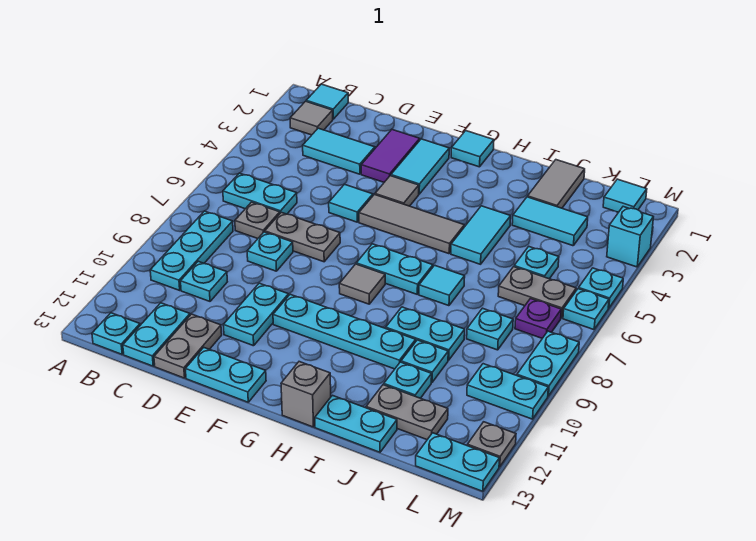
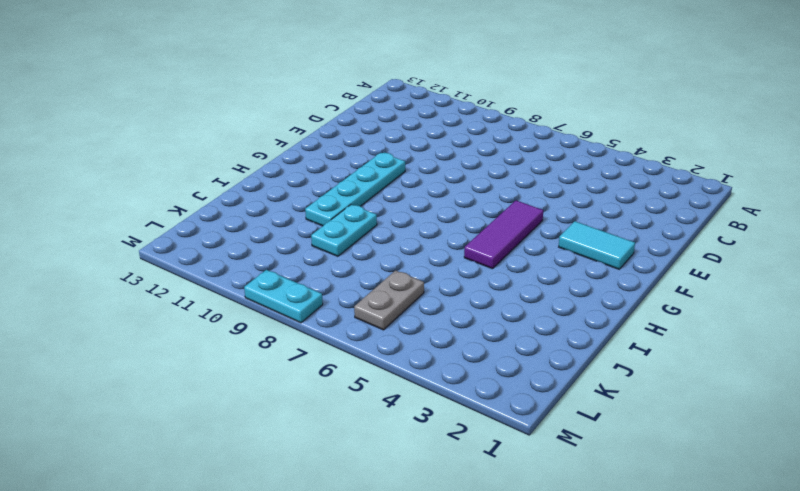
purple 1x3 tile [464,201,543,269] -> grey 1x3 tile [359,195,464,254]
none -> cyan 1x1 tile [306,84,348,119]
none -> grey 1x1 tile [290,101,333,135]
none -> cyan 1x2 plate [223,173,297,214]
none -> cyan 1x3 plate [150,211,233,290]

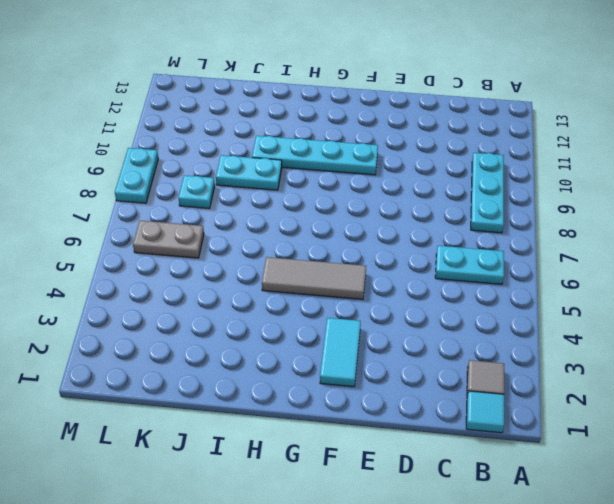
none -> cyan 1x1 plate [92,313,140,354]
none -> cyan 1x2 tile [303,128,375,174]
none -> grey 1x1 plate [235,202,280,239]
none -> cyan 1x1 plate [181,261,227,301]

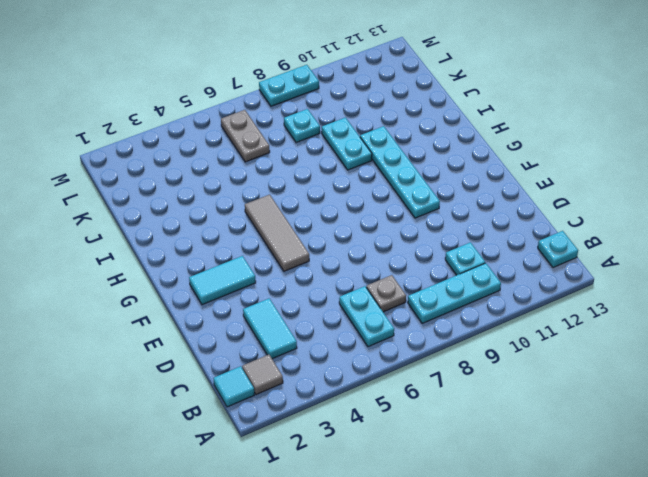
none -> cyan 1x2 plate [123,303,190,366]
none -> grey 1x2 plate [265,212,340,262]
none -> cyan 1x1 plate [247,232,293,271]
none -> grey 1x2 plate [154,314,222,378]

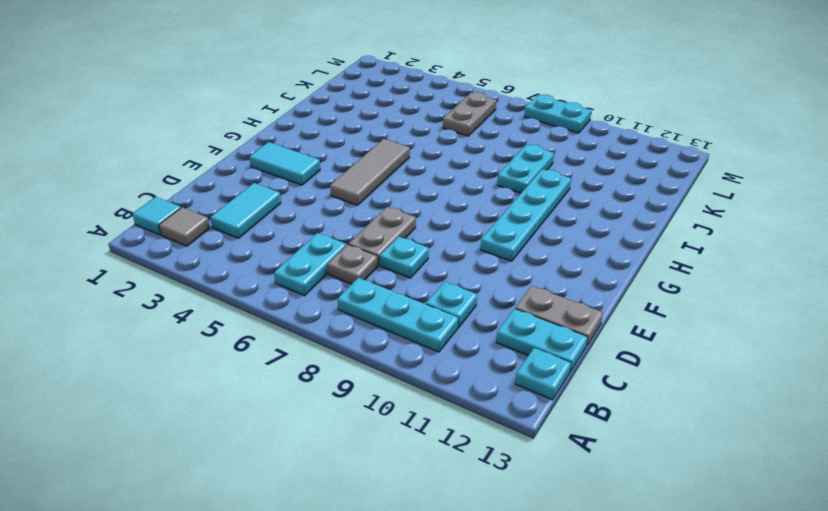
none -> purple 1x2 tile [361,130,420,182]
none -> cyan 1x1 tile [329,184,373,222]
none -> cyan 1x2 plate [223,283,289,346]
none -> cyan 1x2 plate [185,348,266,402]

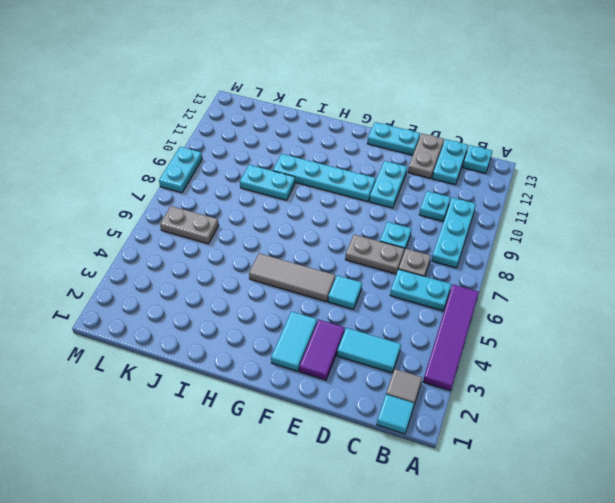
purple 1x4 tile [423,284,479,391] -> none
none -> grey 1x1 tile [375,176,419,206]
none -> cyan 1x1 tile [451,131,494,167]
none -> cyan 1x2 plate [356,244,433,294]
none -> grey 1x1 tile [339,264,385,304]

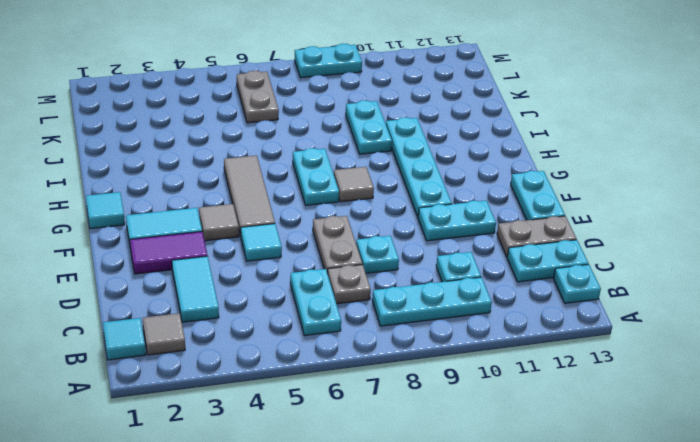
none -> grey 1x1 brick [281,362,331,427]
none -> cyan 1x2 tile [451,206,511,264]
none -> cyan 1x1 tile [419,265,465,306]
none -> cyan 1x2 plate [315,395,397,452]

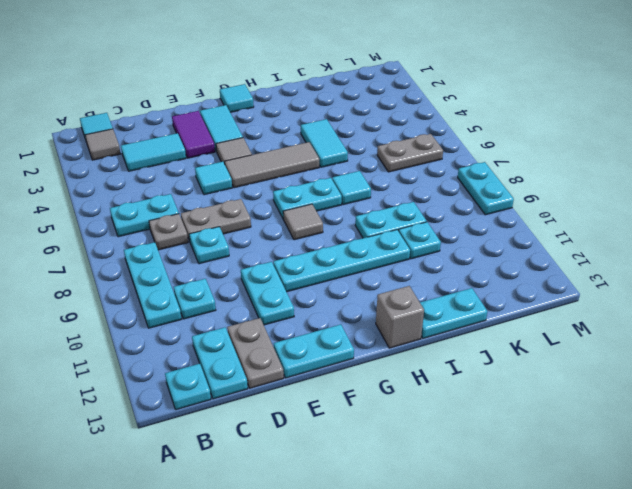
none -> grey 1x2 tile [528,160,585,208]
none -> cyan 1x2 tile [512,197,588,246]
none -> cyan 1x1 plate [384,362,432,398]
none -> grey 1x2 plate [366,385,448,440]

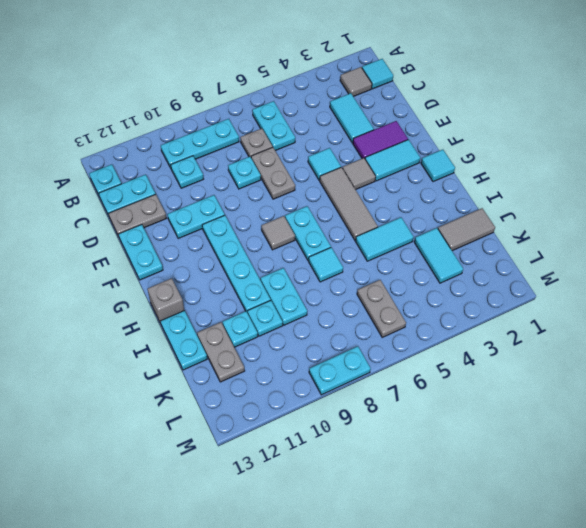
none -> cyan 1x1 plate [514,247,559,279]
none -> cyan 1x1 plate [467,308,513,350]
none -> cyan 1x1 tile [603,179,647,212]
none -> purple 1x1 plate [515,299,561,338]

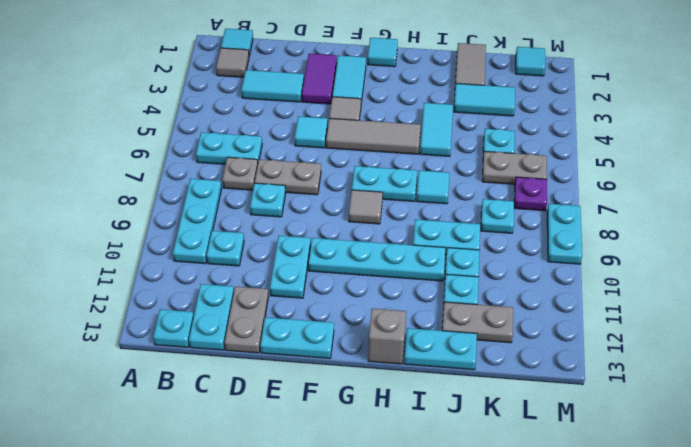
none -> cyan 1x2 plate [467,364,548,419]
none -> cyan 1x2 plate [416,433,499,491]
none -> cyan 1x1 brick [607,207,653,267]
none -> cyan 1x1 plate [579,268,623,308]

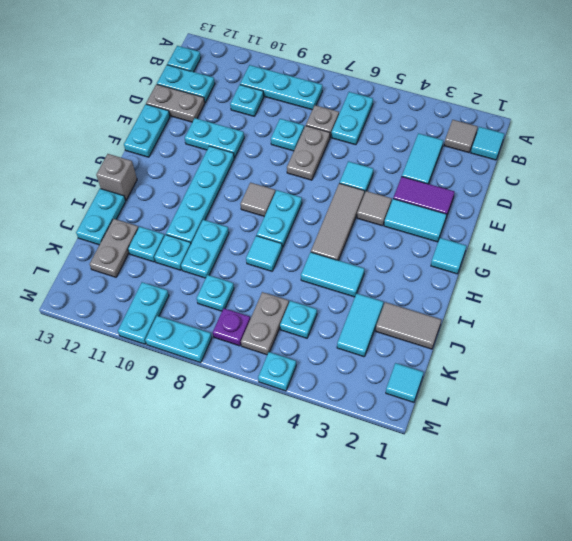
none -> cyan 1x2 plate [416,433,499,491]
none -> cyan 1x1 brick [607,207,653,267]
none -> cyan 1x1 plate [563,289,609,330]
none -> grey 1x1 plate [467,422,516,467]

